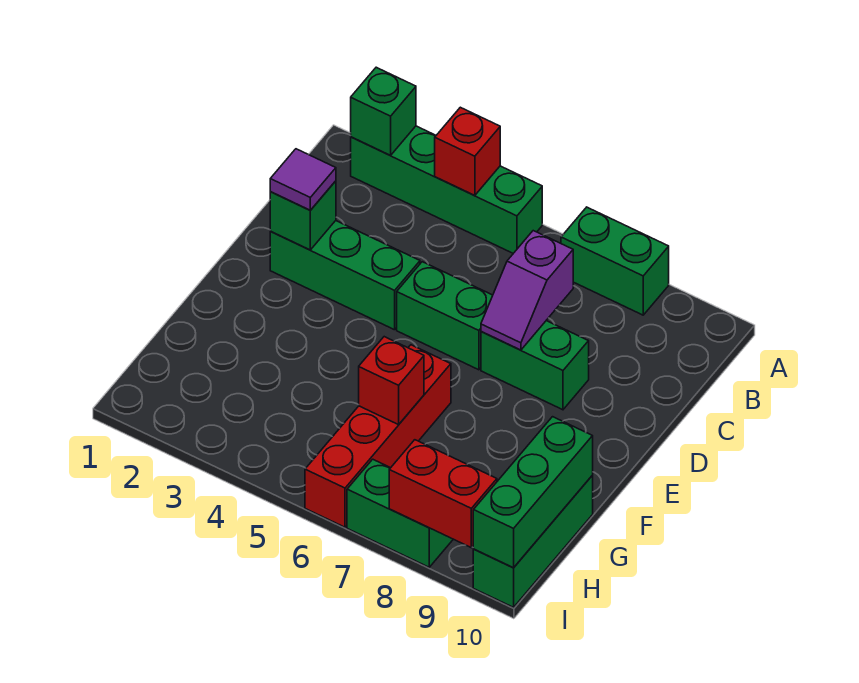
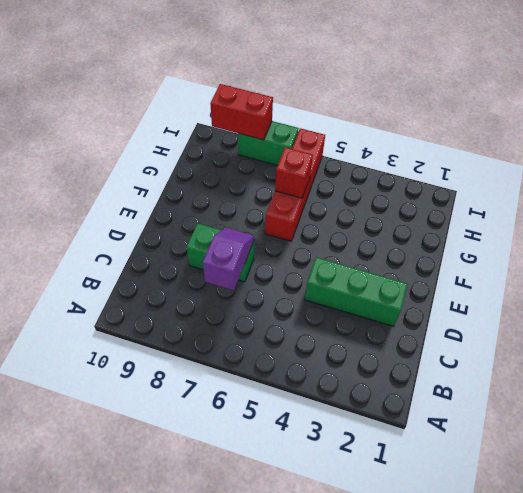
none -> green 1x4 brick [351,126,542,253]
none -> green 1x2 brick [561,207,669,315]
none -> green 1x2 brick [397,262,493,370]

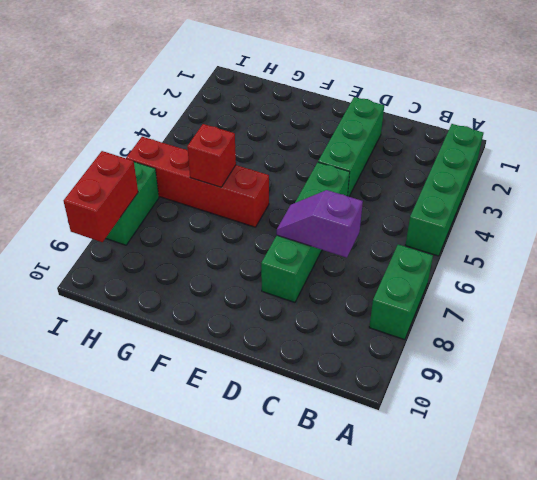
none -> green 1x3 brick [473,476,593,607]
none -> green 1x1 brick [351,67,416,155]
none -> red 1x1 brick [435,107,500,195]

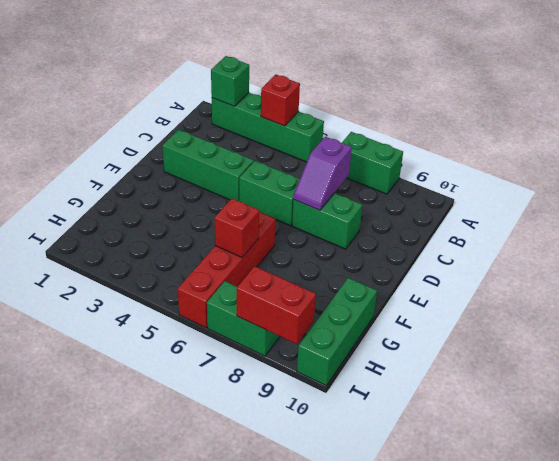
none -> green 1x1 brick [270,181,336,250]
none -> green 1x3 brick [473,417,593,568]
none -> purple 1x1 tile [270,149,336,210]

